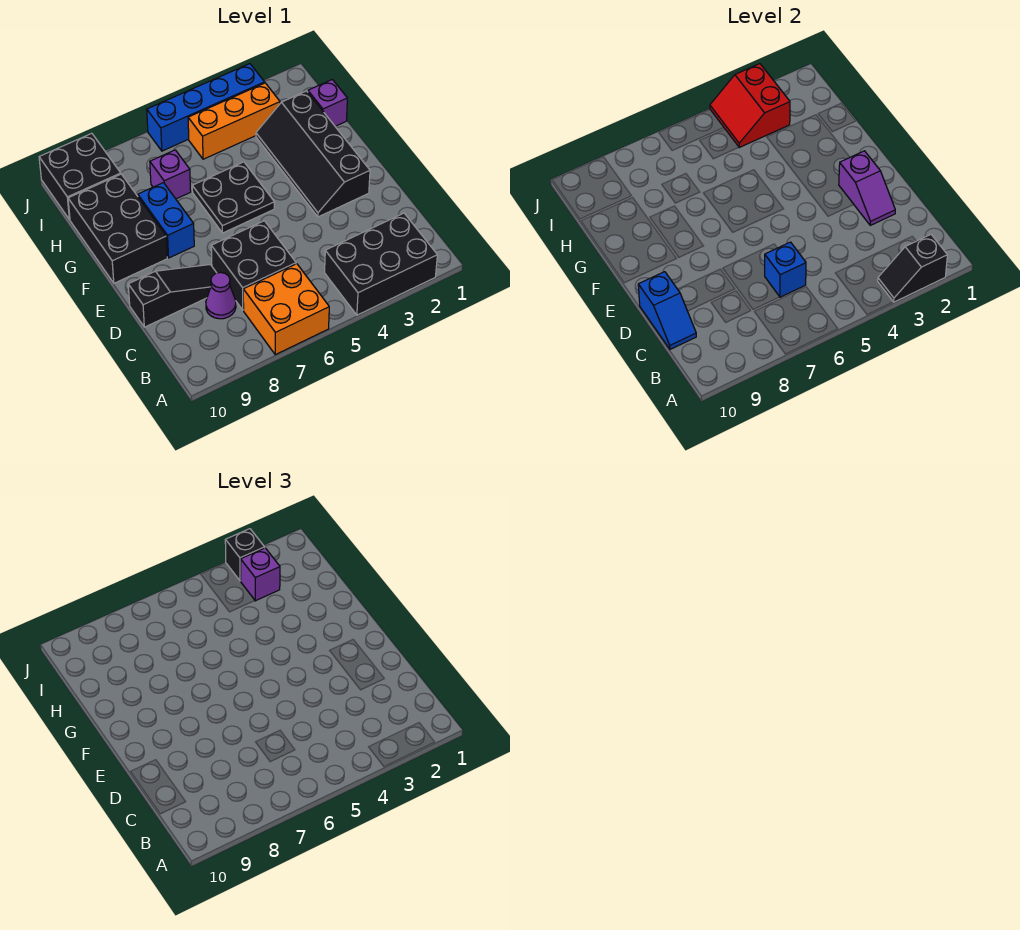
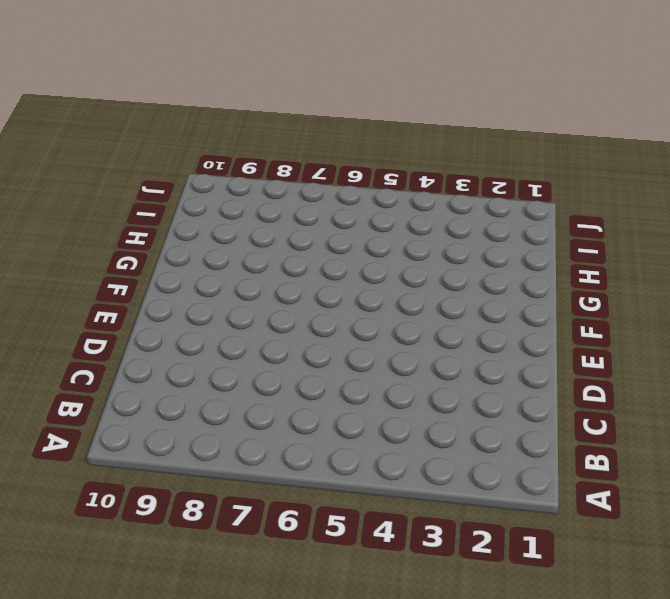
none -> black 2x3 brick [325,213,437,315]
none -> orange 2x2 brick [243,264,329,355]
none -> black 2x2 brick [211,221,296,310]

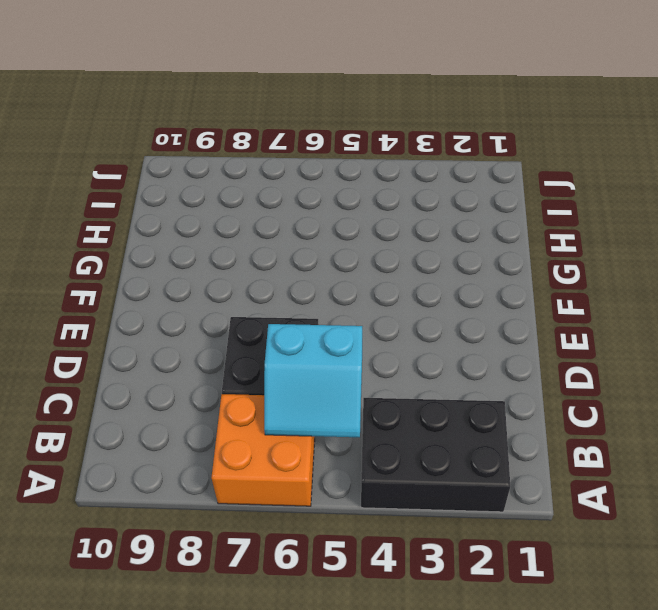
cyan 2x2 slope [264,324,362,437] -> blue 1x1 brick [765,242,806,297]
none -> purple 1x1 cone [206,272,236,319]
none -> black 1x3 slope [128,265,216,327]
none -> black 2x4 slope [256,91,370,217]

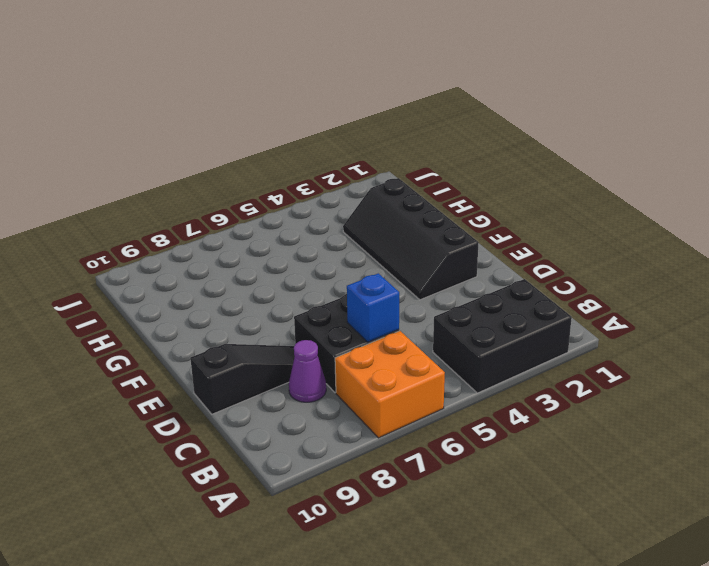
none -> black 2x2 plate [192,162,274,233]
none -> blue 1x2 brick [138,183,194,258]
none -> black 2x3 brick [68,174,167,283]

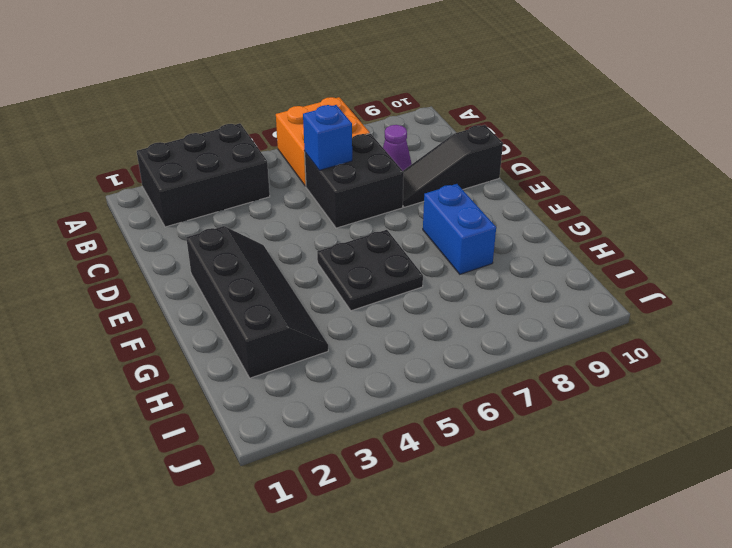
none -> black 2x3 brick [68,174,167,283]
none -> purple 1x1 brick [308,80,347,126]
none -> purple 1x1 brick [150,150,191,199]

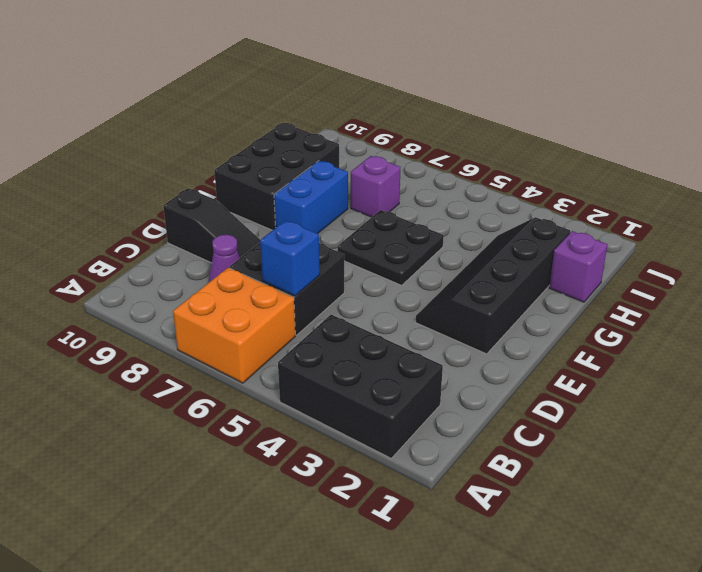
none -> orange 1x3 brick [188,83,280,159]
none -> black 2x2 brick [39,133,121,220]
none -> blue 1x4 brick [147,64,265,151]

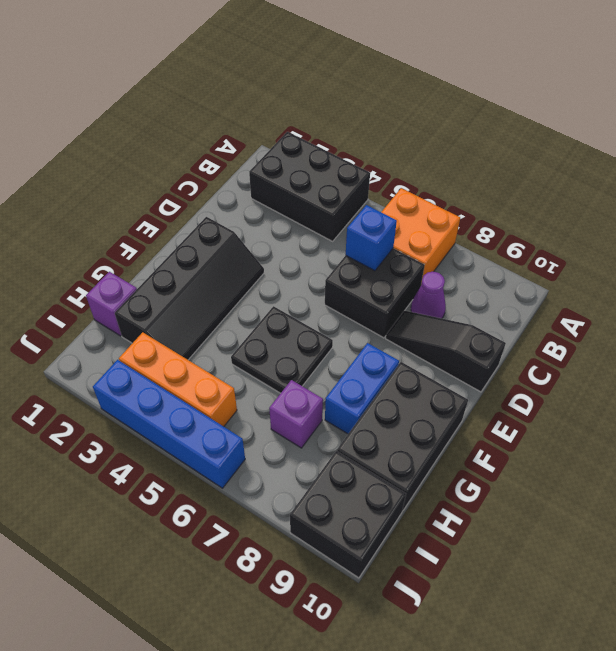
none -> black 1x2 slope [878,235,947,302]
none -> blue 1x2 slope [638,272,696,349]
none -> purple 1x2 slope [839,151,895,225]

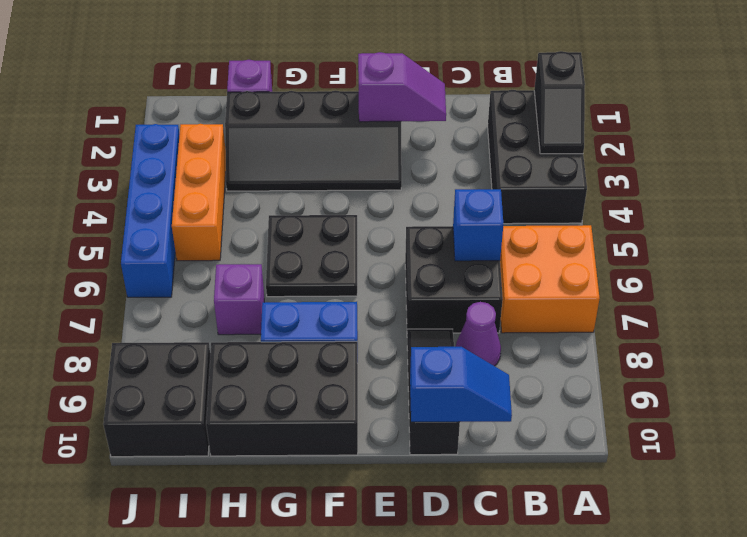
none -> red 2x2 slope [710,64,790,147]
none -> purple 1x1 brick [241,548,280,601]
none -> black 1x1 brick [225,529,265,581]

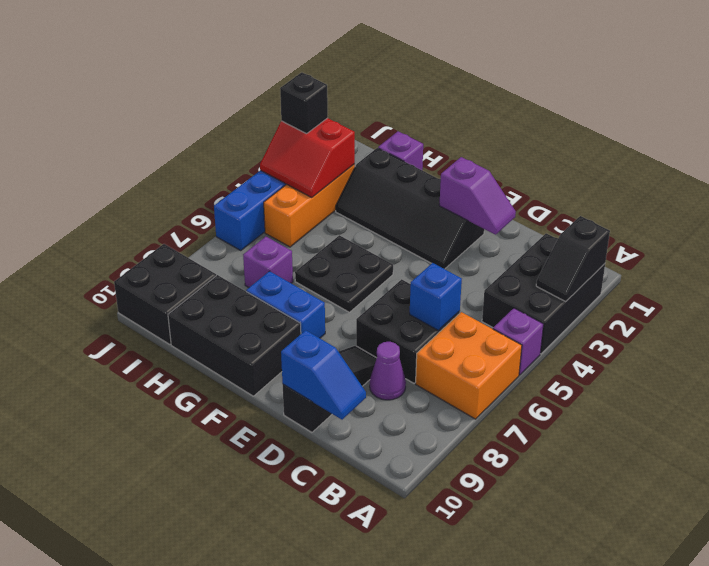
purple 1x1 brick [493,308,544,375] -> purple 1x1 brick moved to [241,548,280,601]

